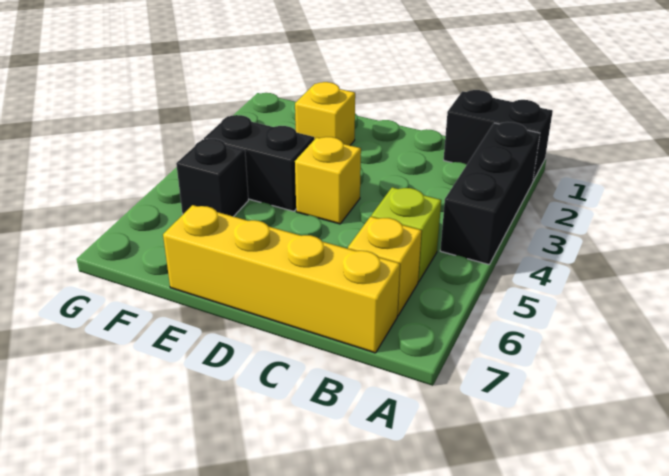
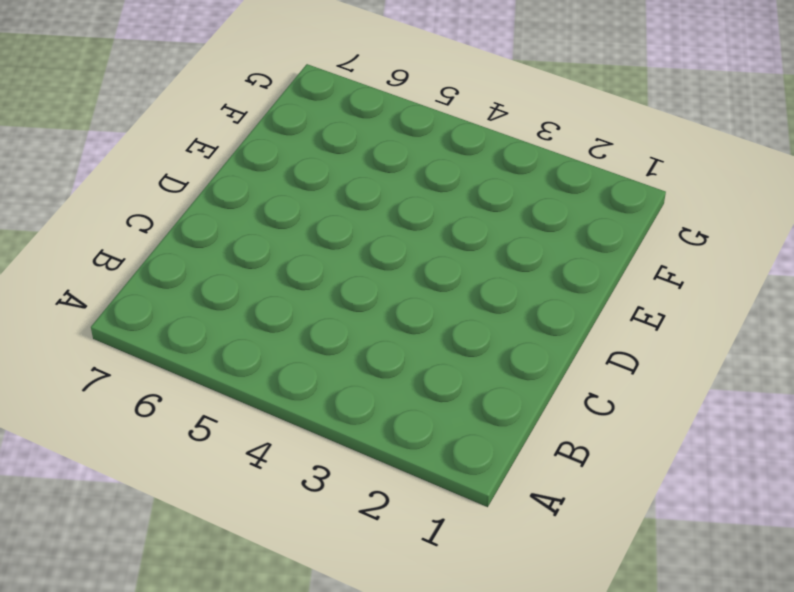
none -> black 1x2 brick [444,90,553,181]
none -> black 1x3 brick [440,122,540,264]

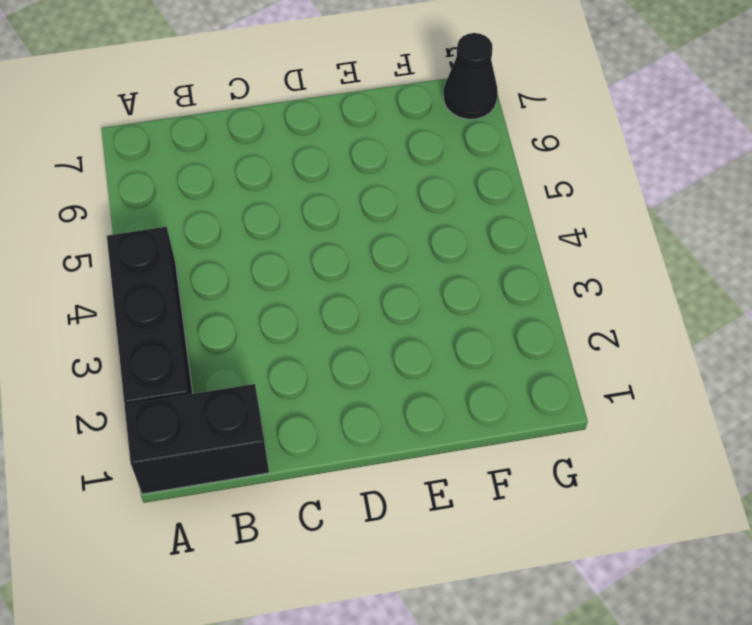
black 1x1 cone [444,33,498,119] -> none
none -> lime 1x1 brick [371,187,441,282]
none -> yellow 1x1 brick [348,217,422,316]

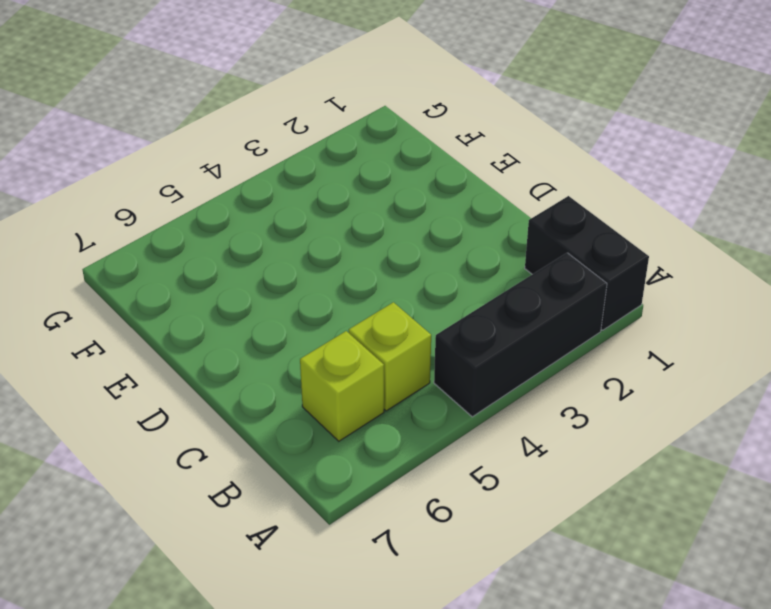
lime 1x1 brick [300,331,384,441] -> yellow 1x1 brick [348,217,422,316]
none -> yellow 1x4 brick [163,205,400,353]
none -> yellow 1x1 brick [295,137,361,224]

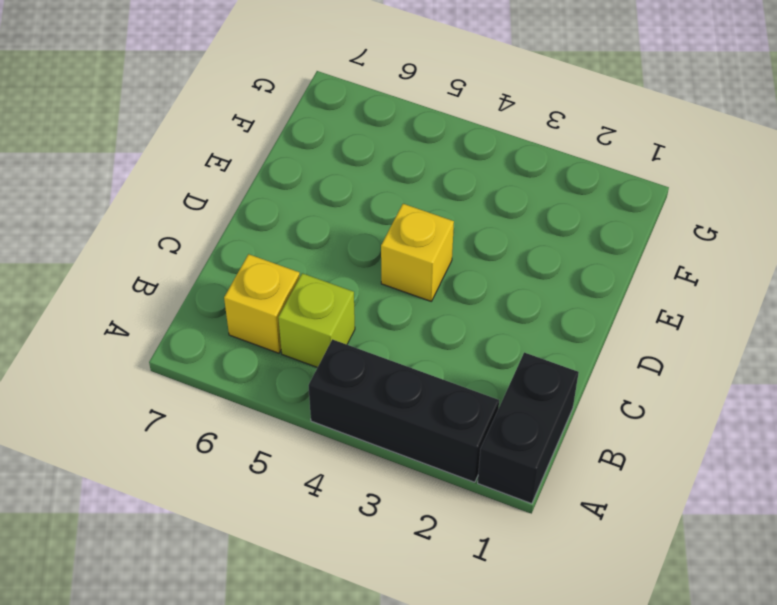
none -> yellow 1x4 brick [163,205,400,353]
none -> yellow 1x1 brick [295,82,355,145]

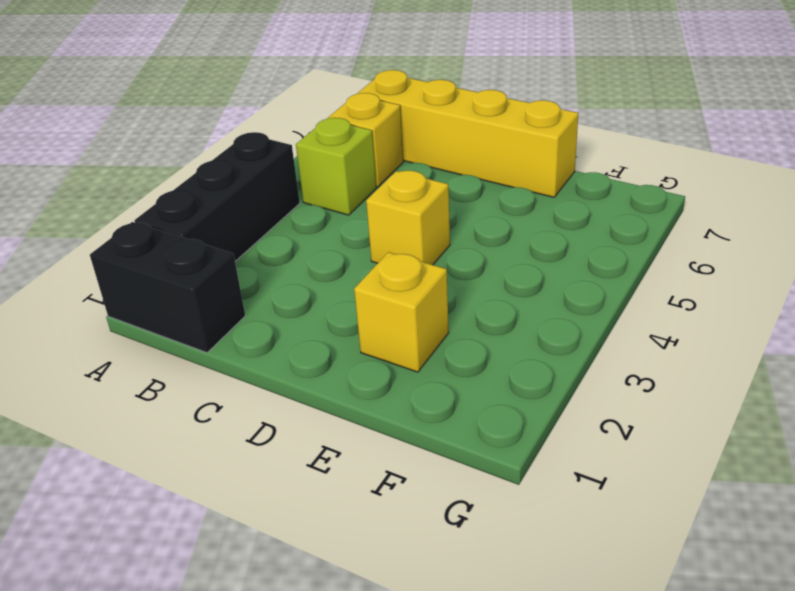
none -> black 1x2 brick [204,115,314,211]
none -> black 1x1 brick [176,139,248,217]

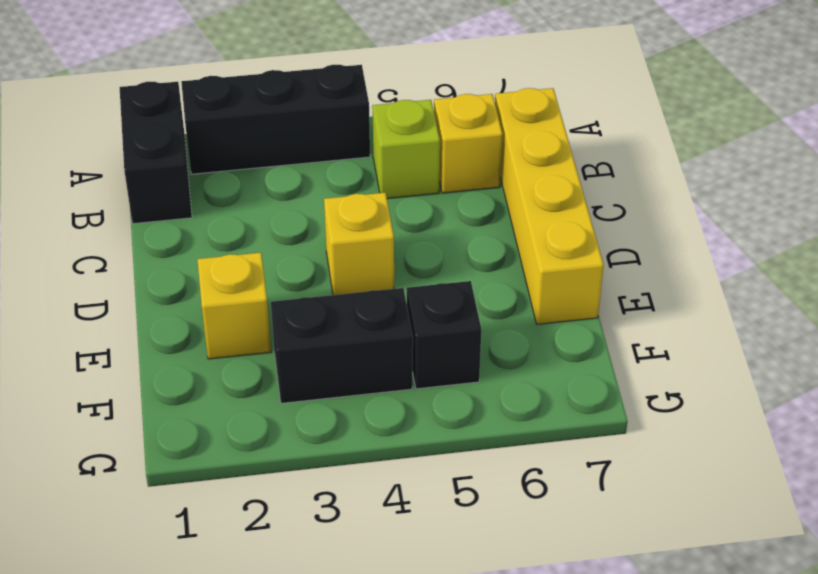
black 1x2 brick [271,288,413,403] -> black 1x2 brick turned to [204,115,314,211]

